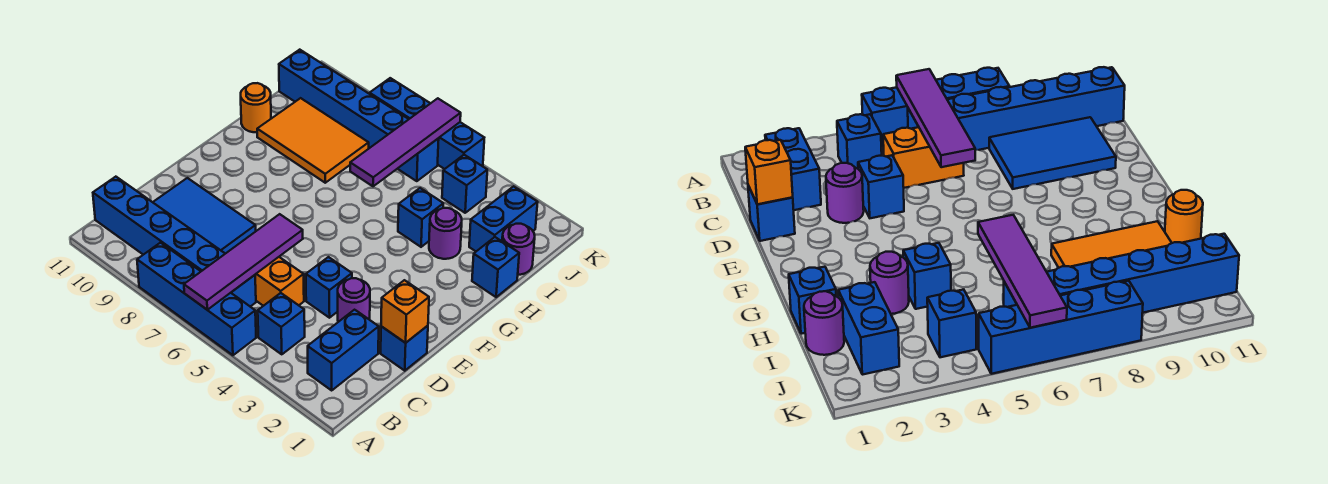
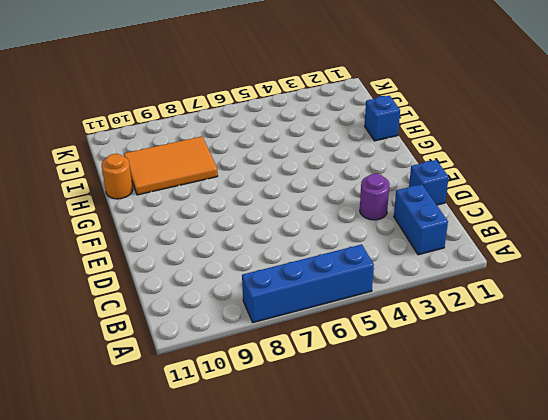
none -> blue 1x1 brick [258,293,305,354]
none -> blue 1x6 brick [93,177,256,307]
none -> orange 1x2 brick [255,257,304,306]

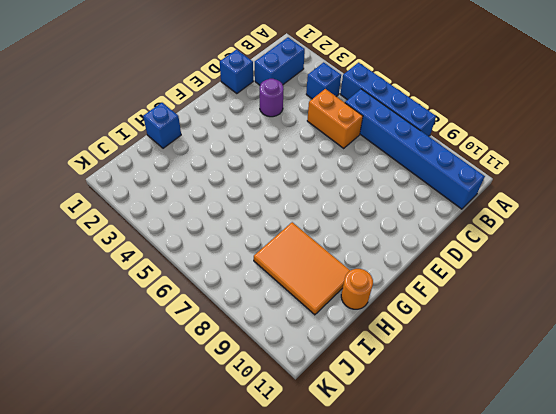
none -> blue 2x3 tile [153,178,256,254]
none -> blue 1x1 brick [306,257,352,318]
none -> purple 1x1 round brick [429,208,462,259]

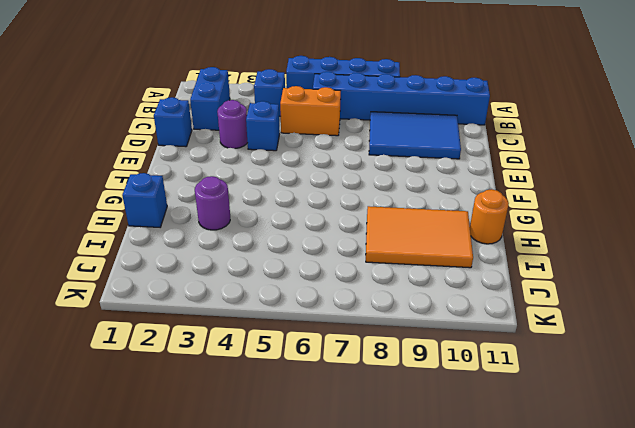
none -> blue 1x1 brick [398,188,443,247]
none -> purple 1x1 round brick [502,224,535,275]
none -> blue 1x2 brick [469,186,538,251]

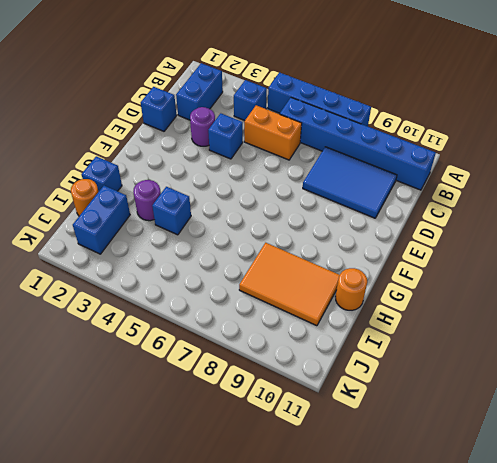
orange 1x1 round brick [71,179,98,216] -> purple 1x1 round brick [502,224,535,275]
none -> blue 1x1 brick [442,155,487,213]
none -> blue 1x6 brick [279,50,439,181]
none -> blue 1x4 brick [370,78,484,169]

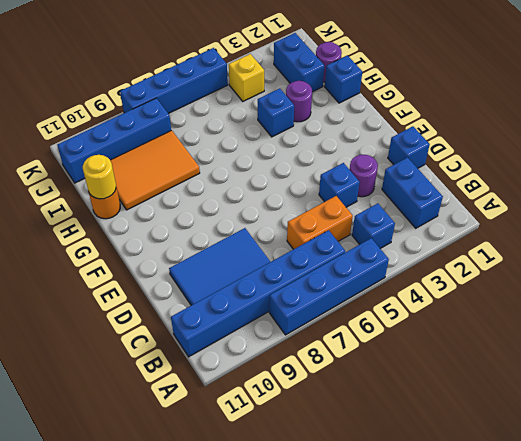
yellow 1x1 round brick [83,155,116,199] -> none
yellow 1x1 brick [229,54,264,101] -> blue 1x1 brick [442,155,487,213]
blue 1x4 brick [57,98,171,183] -> blue 1x6 brick [279,50,439,181]
none -> purple 1x4 tile [184,214,303,310]
none -> orange 1x1 brick [381,280,429,343]
none -> purple 1x4 tile [350,98,461,186]

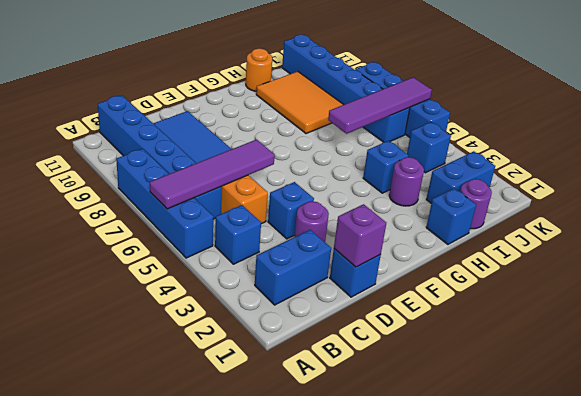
purple 1x1 brick [334,204,386,267] -> orange 1x1 brick [381,280,429,343]

